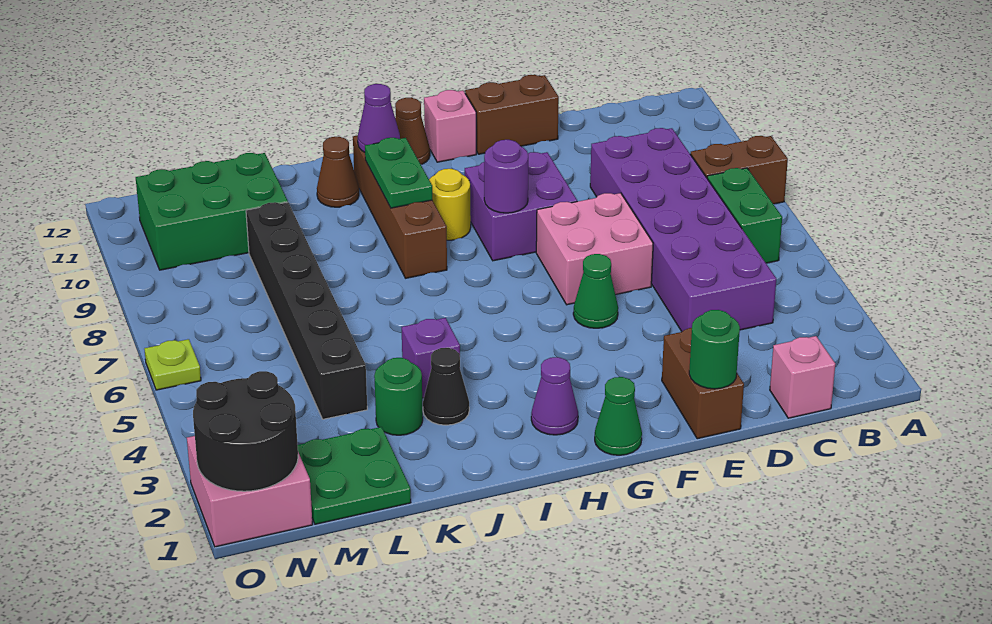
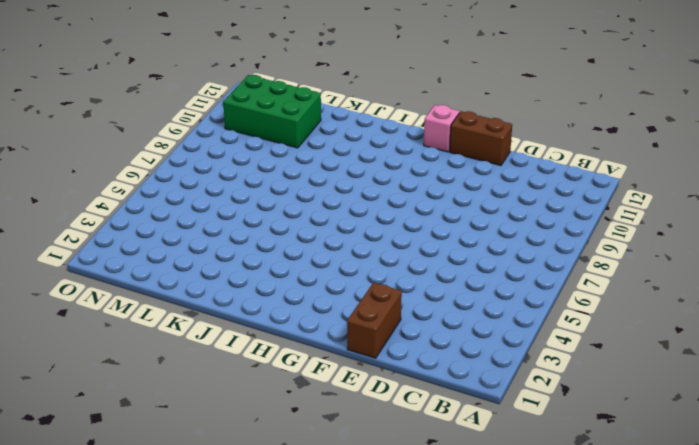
none -> brown 1x2 brick [690,136,788,204]
none -> green 1x2 brick [707,168,782,263]
none -> pink 1x1 brick [770,336,835,418]

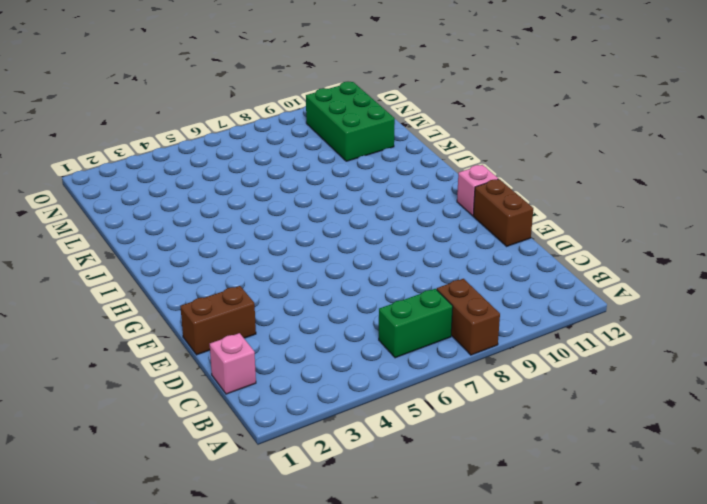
none -> purple 2x6 brick [590,128,776,332]
none -> pink 2x2 brick [536,193,653,305]
none -> green 1x1 cone [573,254,618,328]

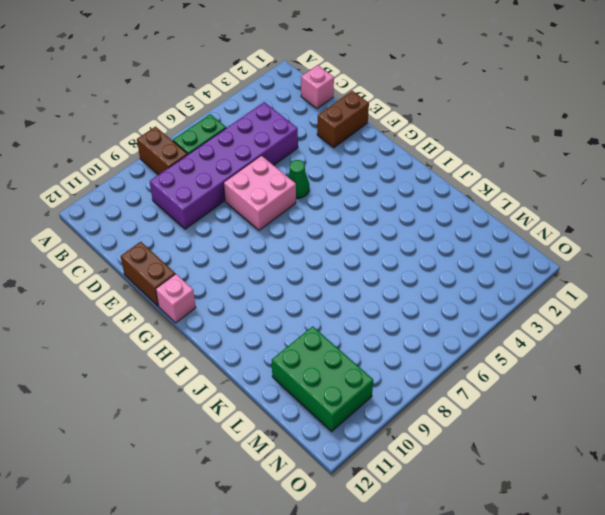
none -> purple 2x2 brick [465,152,577,261]
none -> green 1x1 cone [595,377,642,455]
none -> purple 1x1 cone [531,357,578,435]

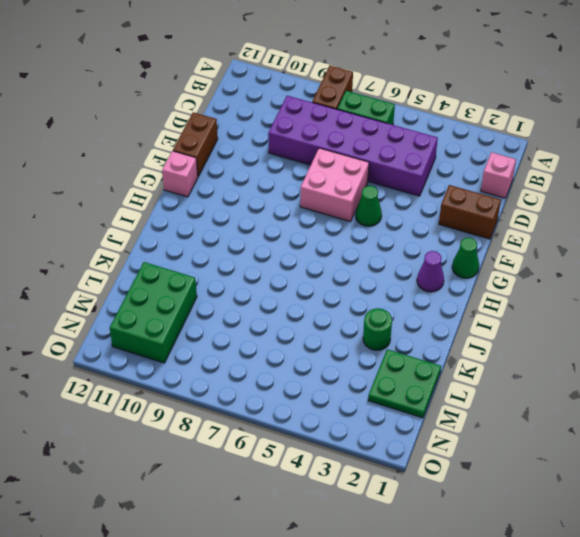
none -> purple 2x2 brick [465,152,577,261]
none -> yellow 1x1 round brick [429,169,471,240]
none -> brown 1x1 cone [395,98,430,165]

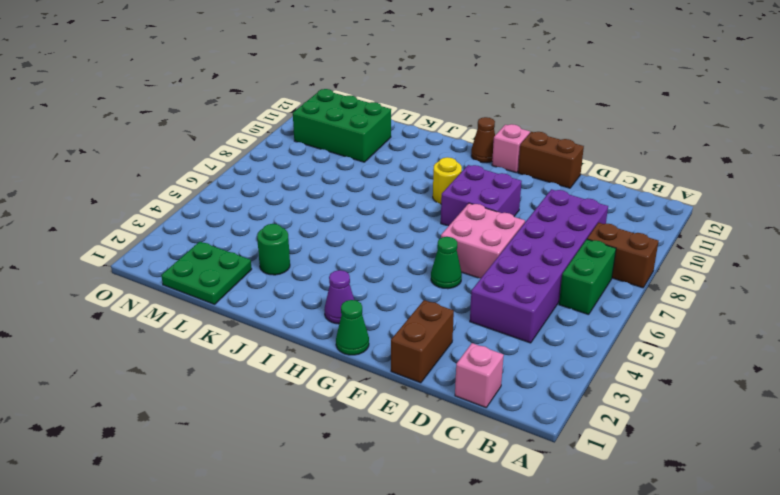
none -> brown 1x4 brick [353,135,447,278]
none -> black 1x1 cone [423,348,469,425]
none -> purple 1x1 brick [402,318,460,398]

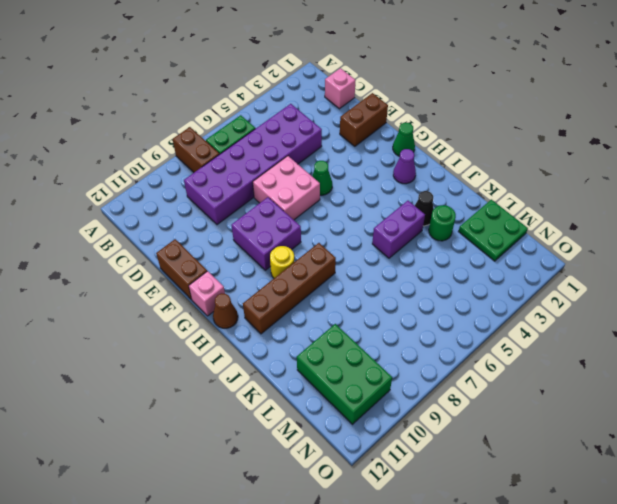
purple 1x2 brick [372,201,425,258] -> purple 1x1 brick [402,318,460,398]
none -> brown 1x1 cone [317,137,359,207]
none -> black 1x6 brick [246,202,367,419]
none -> pink 2x2 brick [187,436,313,547]

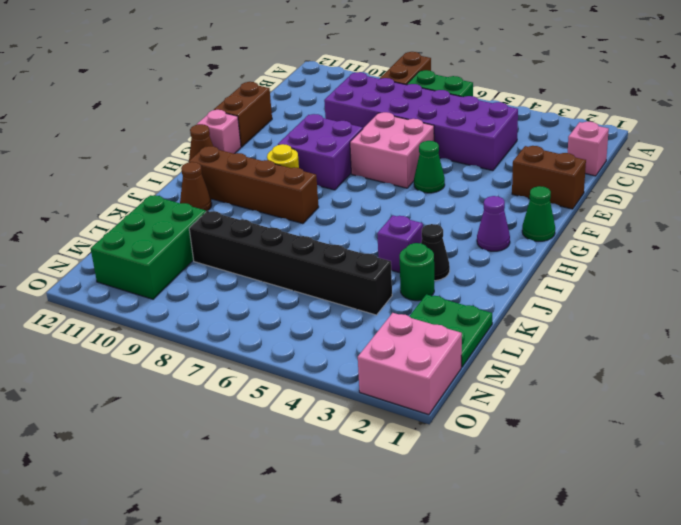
none -> lime 1x1 plate [144,339,201,390]
none -> green 1x1 round brick [689,310,740,389]
none -> purple 1x1 round brick [484,140,528,213]

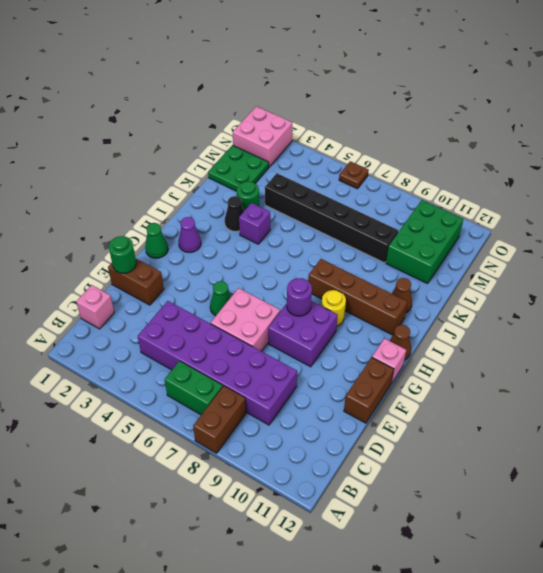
brown 1x1 plate [339,161,369,189] -> lime 1x1 plate [144,339,201,390]
none -> green 1x2 plate [365,138,432,208]
none -> purple 1x1 cone [358,84,400,152]
none -> black 2x2 round brick [193,371,298,491]

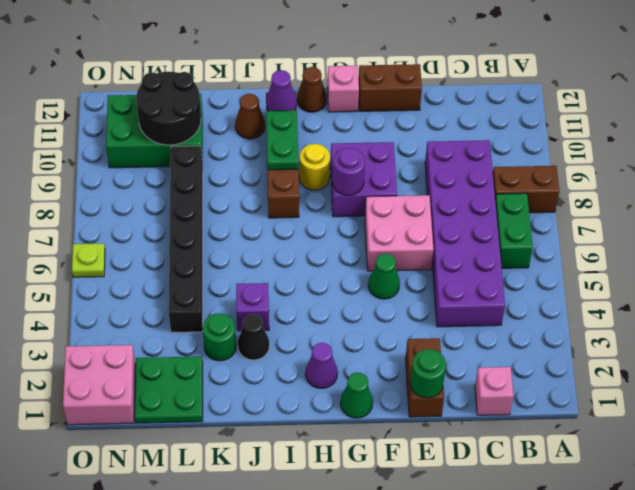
black 2x2 round brick [136,72,201,145] -> black 2x2 round brick moved to [193,371,298,491]

